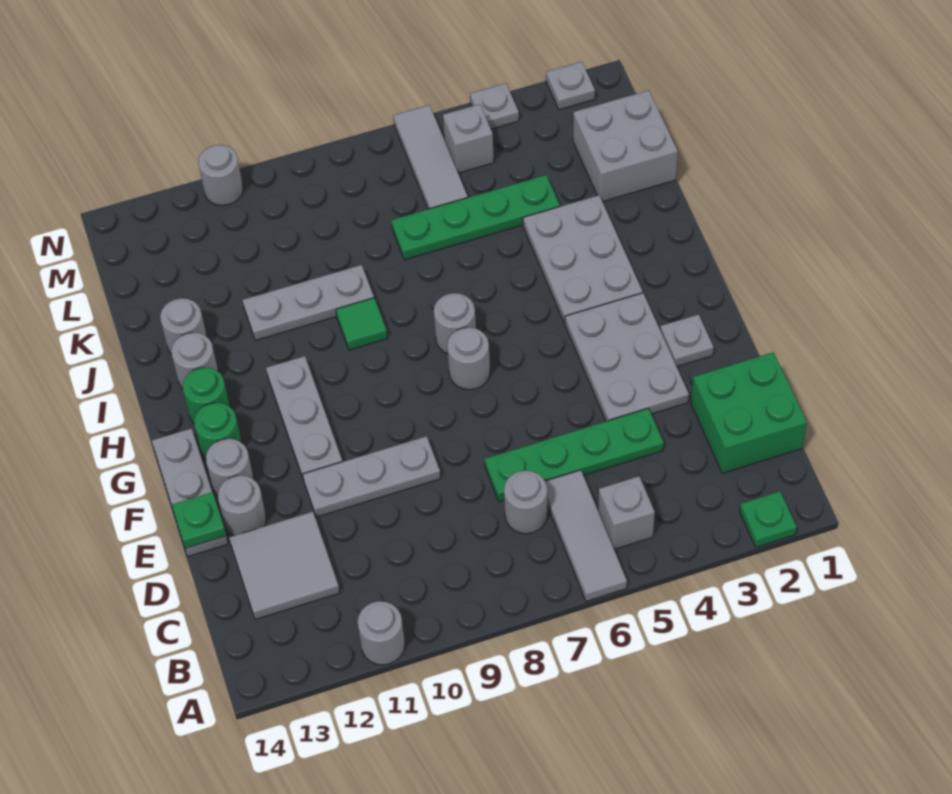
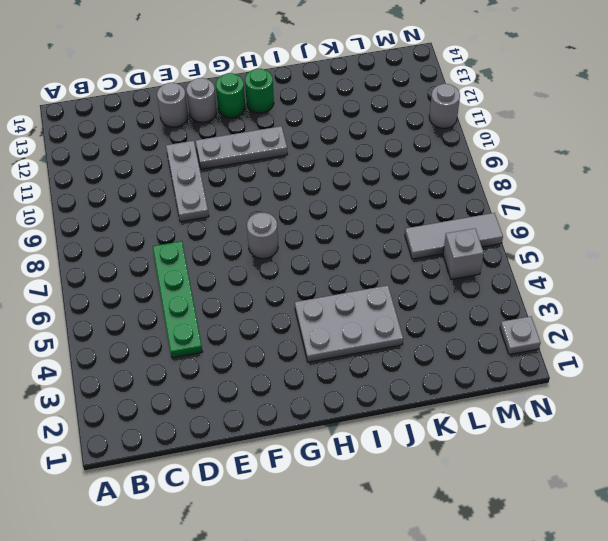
none -> green 1x1 plate [740,491,797,547]
none -> grey 1x3 tile [545,470,627,601]
none -> grey 1x1 round brick [357,601,405,665]
none -> grey 1x1 brick [598,476,655,549]

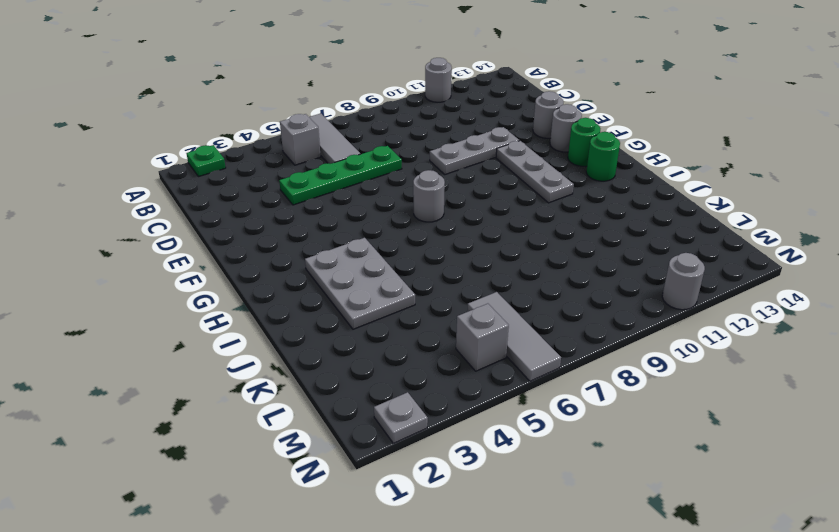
none -> green 2x2 brick [691,352,807,473]
none -> grey 1x1 round brick [504,471,547,534]
none -> grey 2x2 tile [229,512,340,620]
none -> grey 2x3 plate [565,293,689,421]

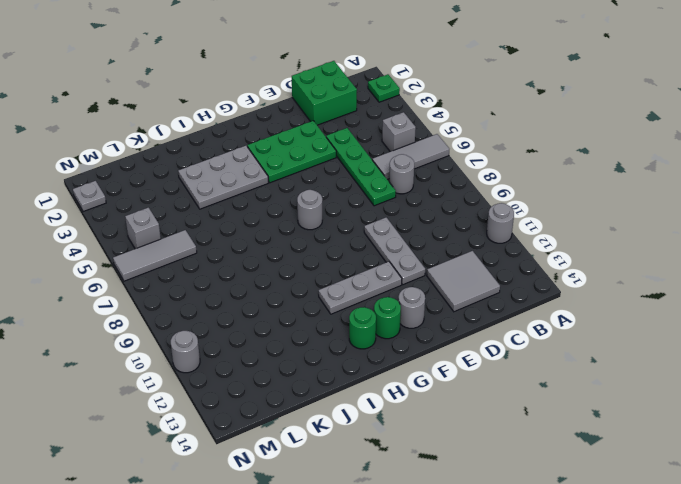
green 2x3 plate [247,121,336,183] -> grey 2x3 plate [565,293,689,421]
none -> grey 1x1 round brick [218,475,266,536]
none -> grey 1x3 plate [152,428,228,557]
none -> grey 1x1 plate [660,314,714,366]
none -> grey 1x1 round brick [434,293,476,354]

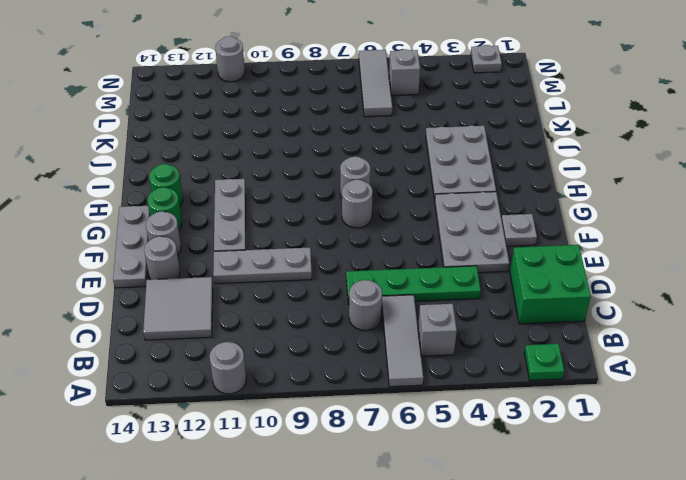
none -> green 1x1 tile [336,298,387,350]
none -> grey 1x1 round brick [171,332,218,389]
none -> grey 1x3 plate [243,265,374,341]
none -> grey 1x1 round brick [160,298,207,354]

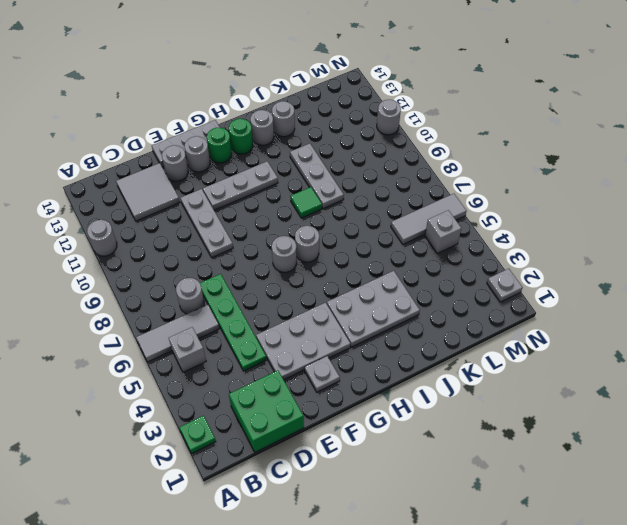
none -> grey 2x2 brick [573,90,678,202]
none -> green 1x4 plate [391,175,560,260]
none -> grey 1x1 plate [470,83,519,129]
none -> green 1x1 plate [172,492,226,549]

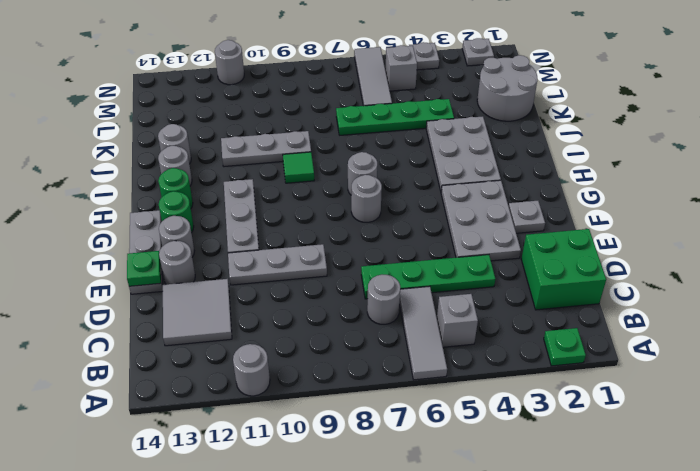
grey 2x2 round brick [477,55,537,121] -> grey 2x2 brick [573,90,678,202]

